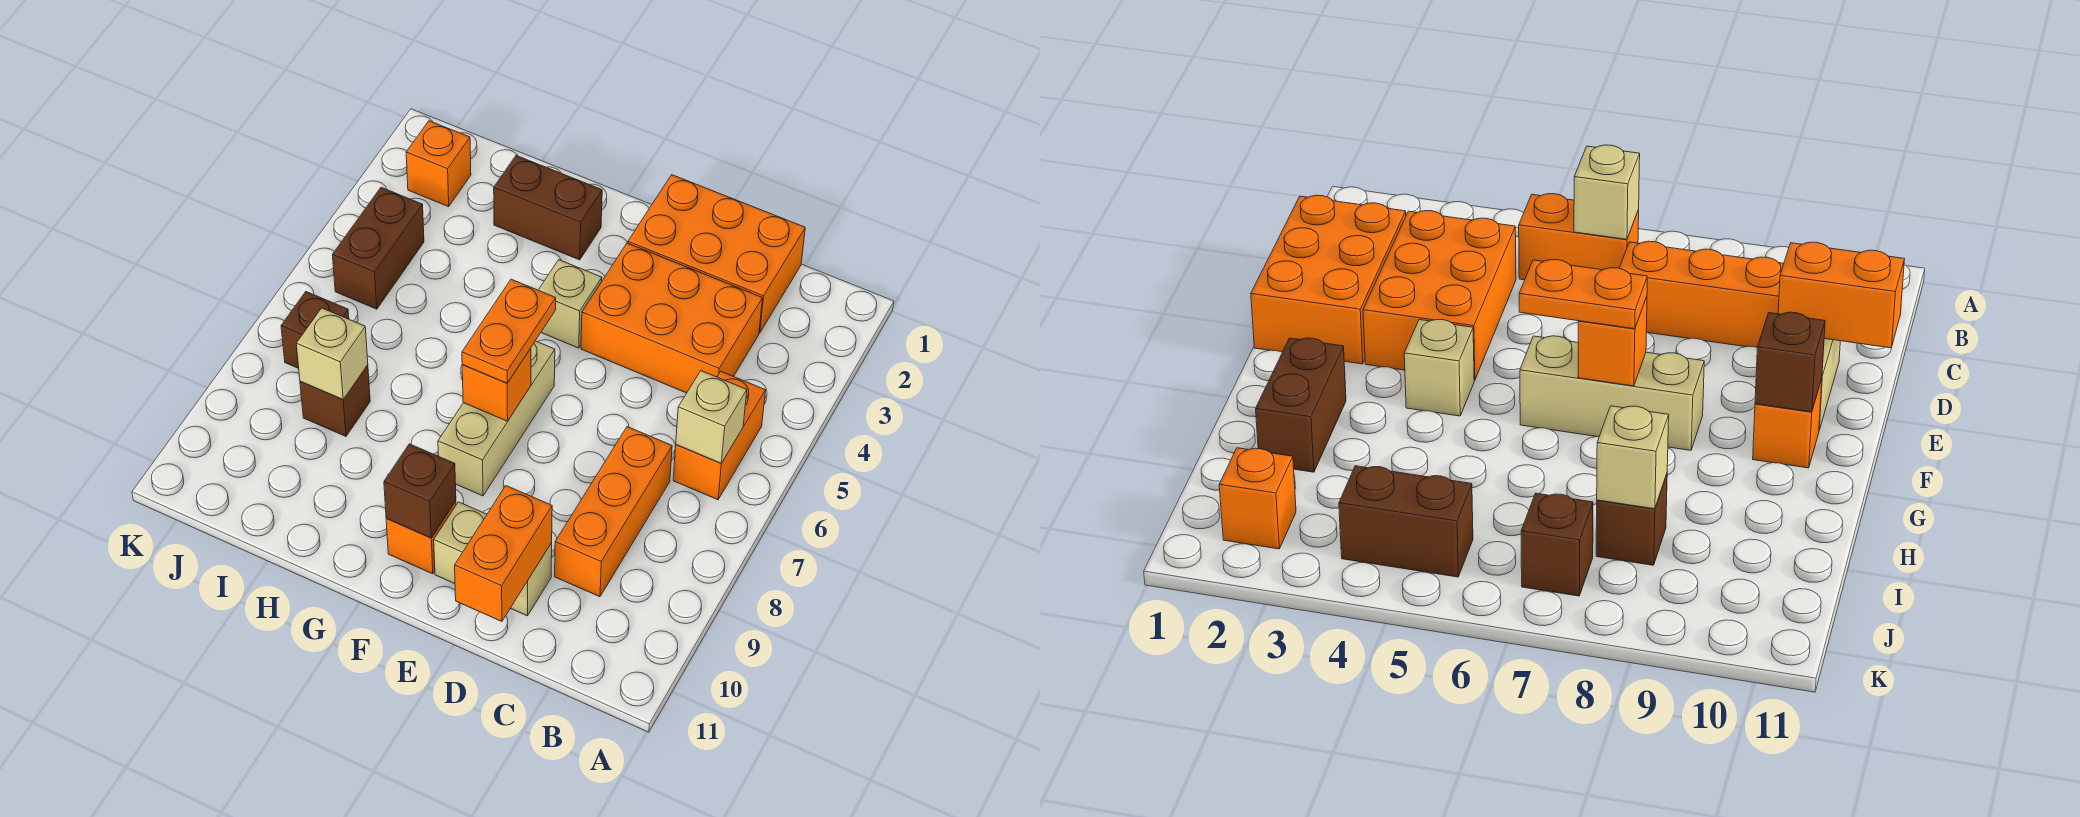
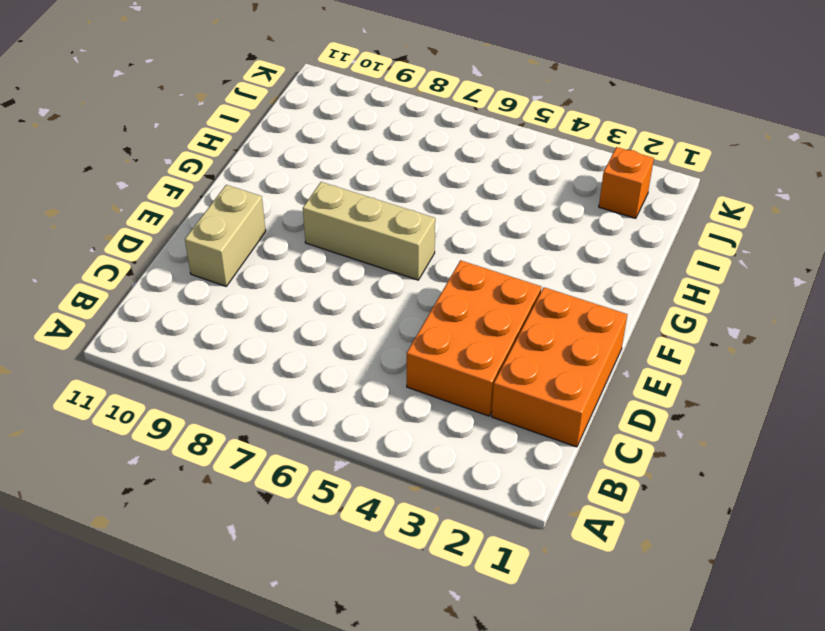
none -> orange 1x2 brick [673,371,766,500]
none -> orange 1x3 brick [555,427,672,597]
none -> tan 1x1 brick [539,260,602,348]

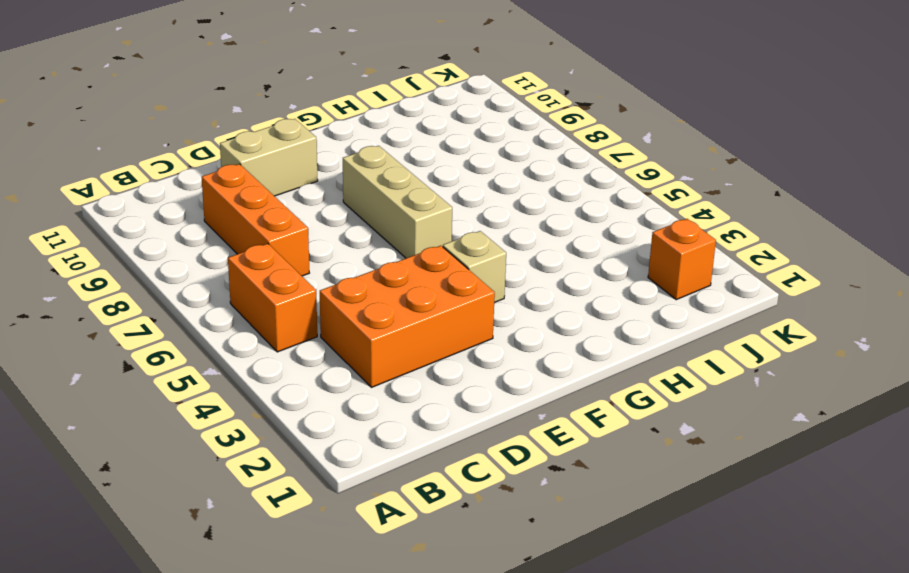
none -> orange 2x3 brick [628,175,805,333]
none -> orange 1x1 brick [386,501,456,574]
none -> brown 1x2 brick [494,156,602,260]

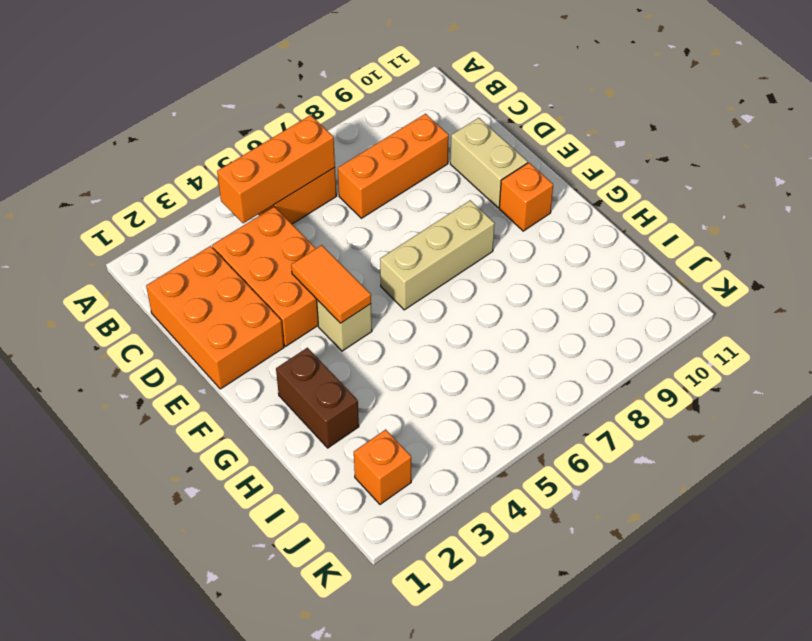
orange 1x3 brick [217,115,335,223] -> tan 1x1 brick [676,371,747,463]
orange 1x2 tile [291,245,371,323] -> none
none -> brown 1x1 brick [300,365,370,436]
none -> brown 1x2 brick [333,187,424,309]
none -> brown 1x1 brick [281,292,349,368]

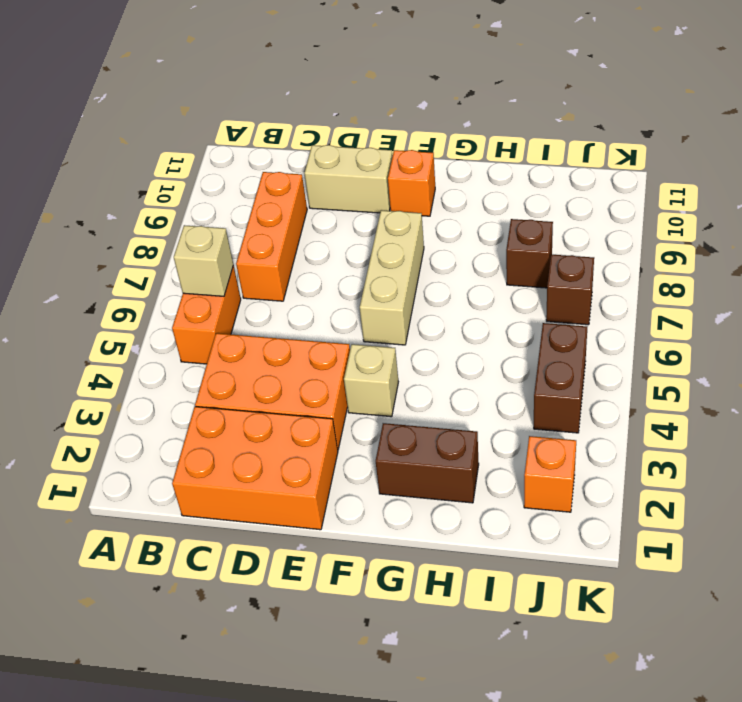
none -> orange 1x2 brick [455,486,552,621]
none -> orange 1x1 brick [462,348,531,421]
none -> brown 1x1 brick [384,444,456,538]

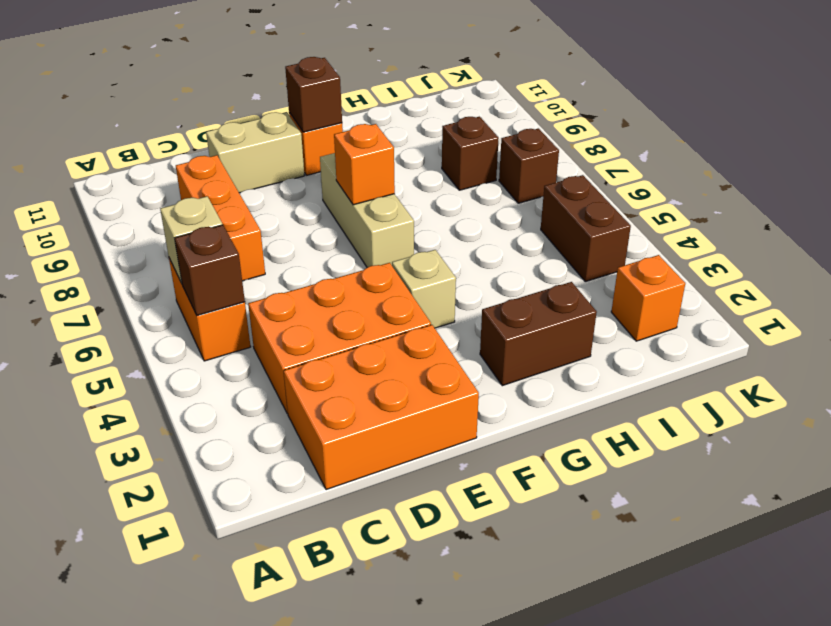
brown 1x1 brick [175,225,245,315] -> none
none -> orange 1x2 brick [455,486,552,621]
none -> tan 1x1 brick [296,308,368,400]
none -> orange 1x2 plate [462,279,556,383]

